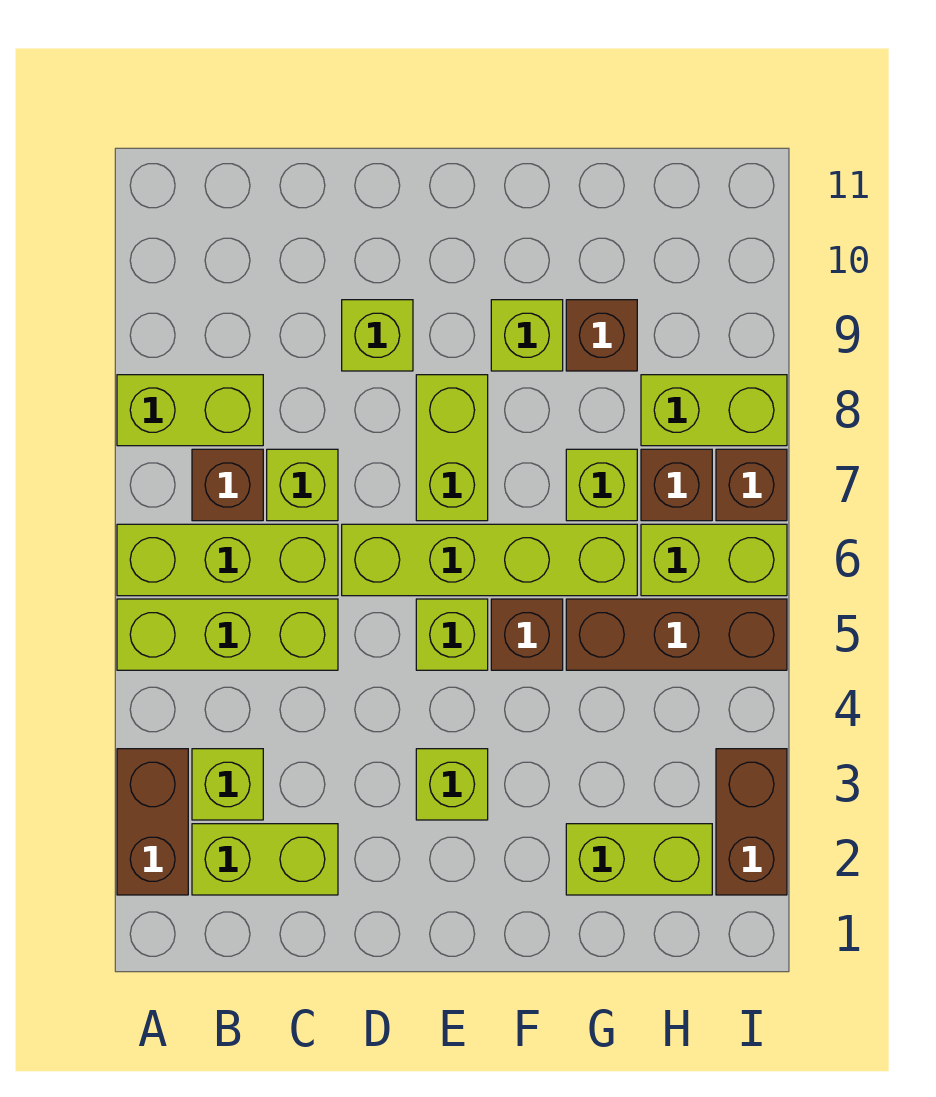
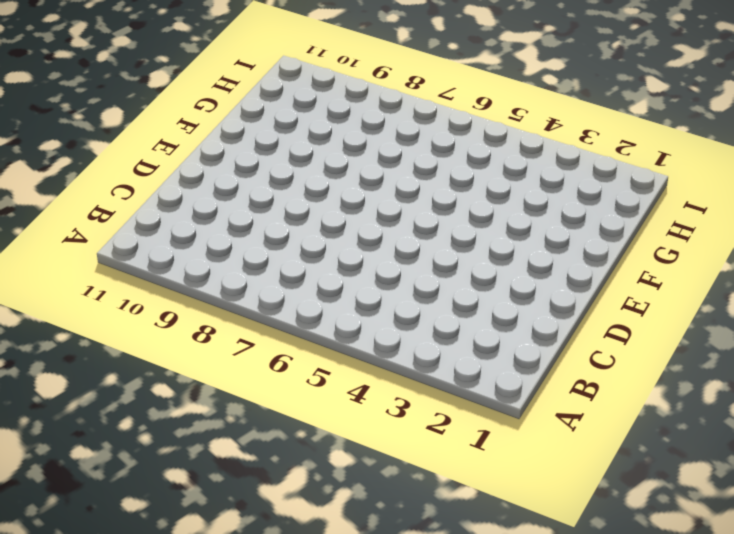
none -> brown 1x2 brick [117,749,188,895]
none -> lime 1x3 brick [117,599,338,670]
none -> lime 1x3 brick [117,524,338,596]

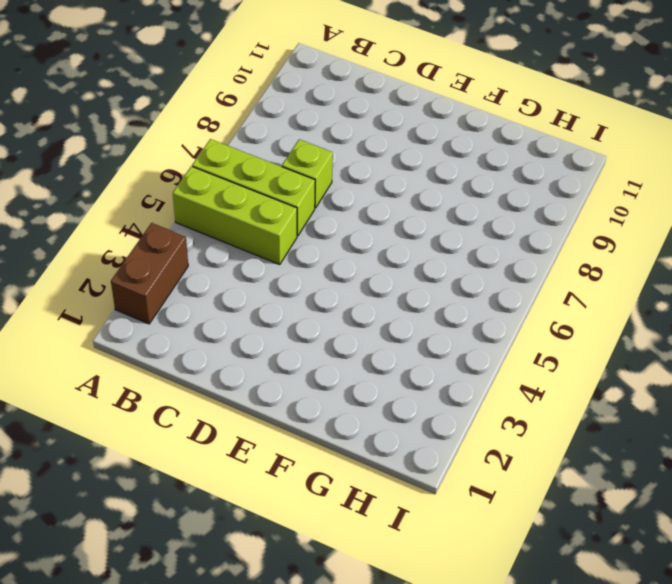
none -> lime 1x2 brick [117,375,263,446]
none -> lime 1x2 brick [192,824,338,895]
none -> lime 1x1 brick [192,749,263,820]

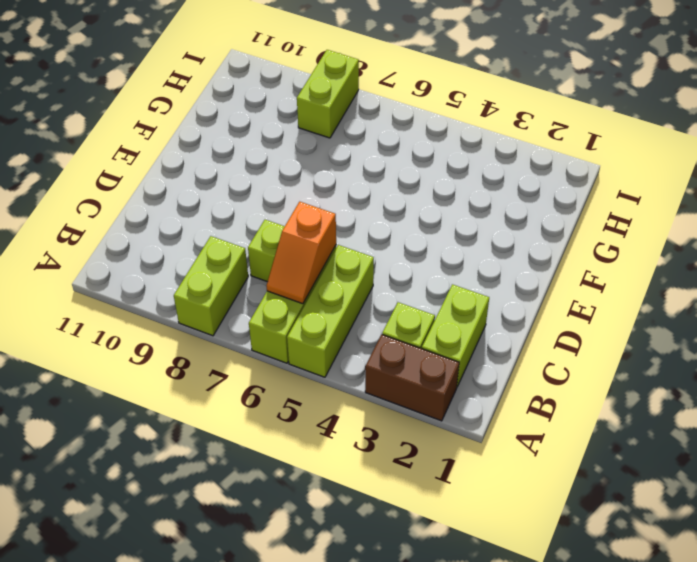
orange 1x2 slope [266,201,336,304] -> none
none -> brown 1x1 brick [192,449,263,521]
none -> lime 1x4 brick [342,524,637,596]
none -> lime 1x1 brick [342,300,413,371]

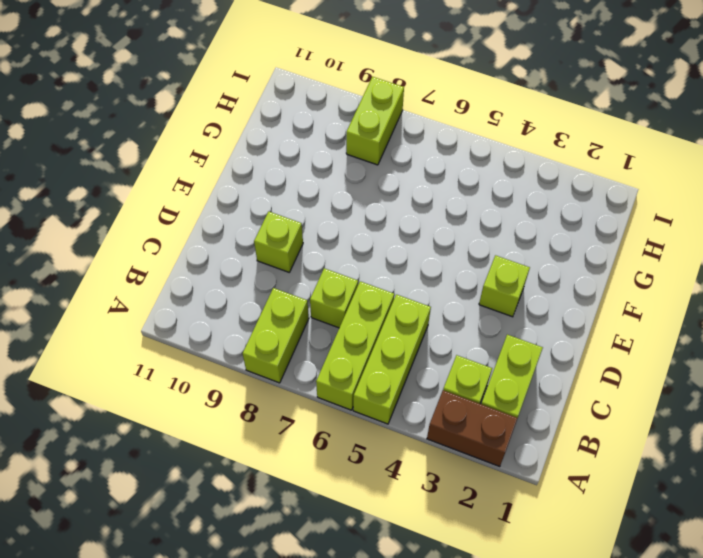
none -> brown 1x1 brick [192,449,263,521]
none -> lime 1x4 brick [342,524,637,596]
none -> lime 1x1 brick [416,599,488,670]

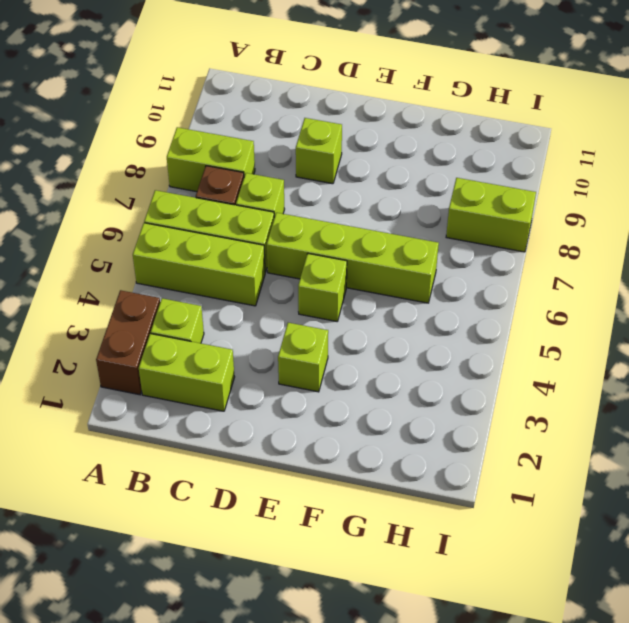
none -> lime 1x2 brick [416,375,488,521]
none -> brown 1x1 brick [491,599,563,670]
none -> lime 1x1 brick [491,300,563,371]

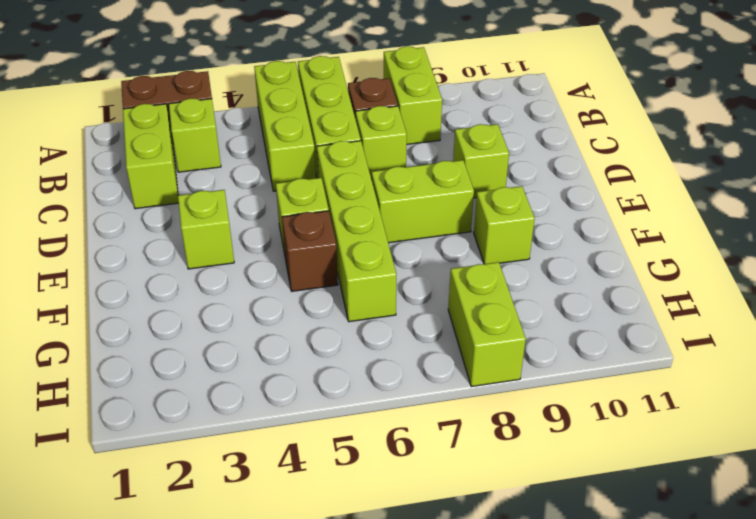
none -> lime 1x2 brick [566,824,712,895]
none -> brown 1x3 brick [566,599,787,670]
none -> lime 1x1 brick [566,449,637,521]

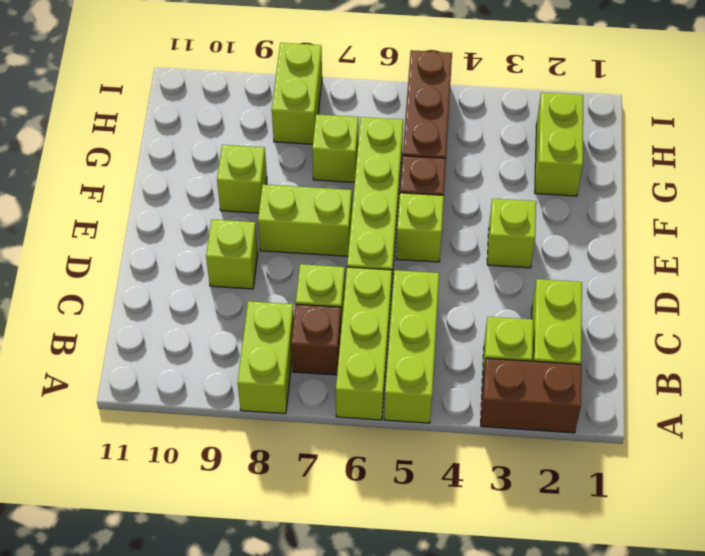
none -> brown 1x1 brick [566,300,637,371]
none -> lime 1x2 brick [641,524,787,596]
none -> brown 1x1 brick [641,449,712,521]

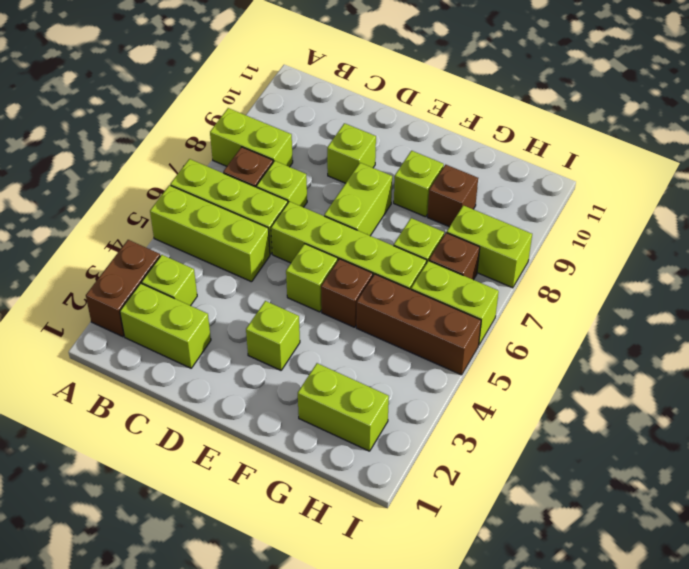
none -> brown 1x2 brick [716,749,787,895]
none -> brown 1x1 brick [716,449,787,521]

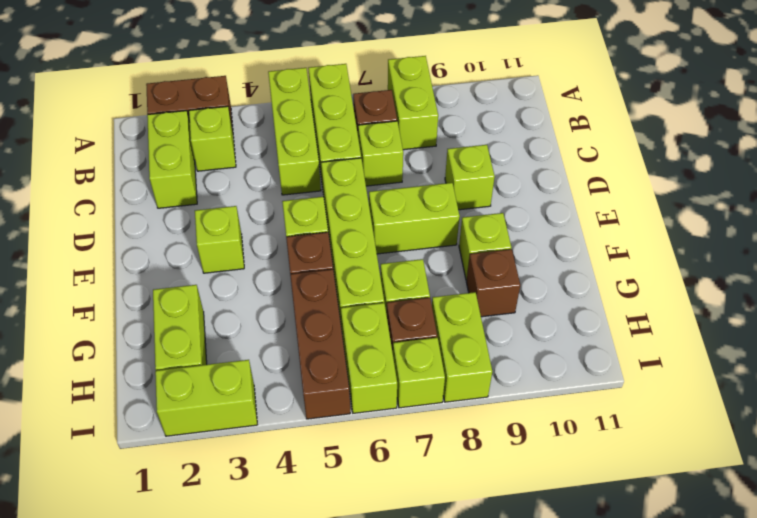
lime 1x2 brick [155,360,257,436] -> brown 1x2 brick [716,749,787,895]
lime 1x1 brick [393,338,445,408] -> brown 1x1 brick [716,449,787,521]

